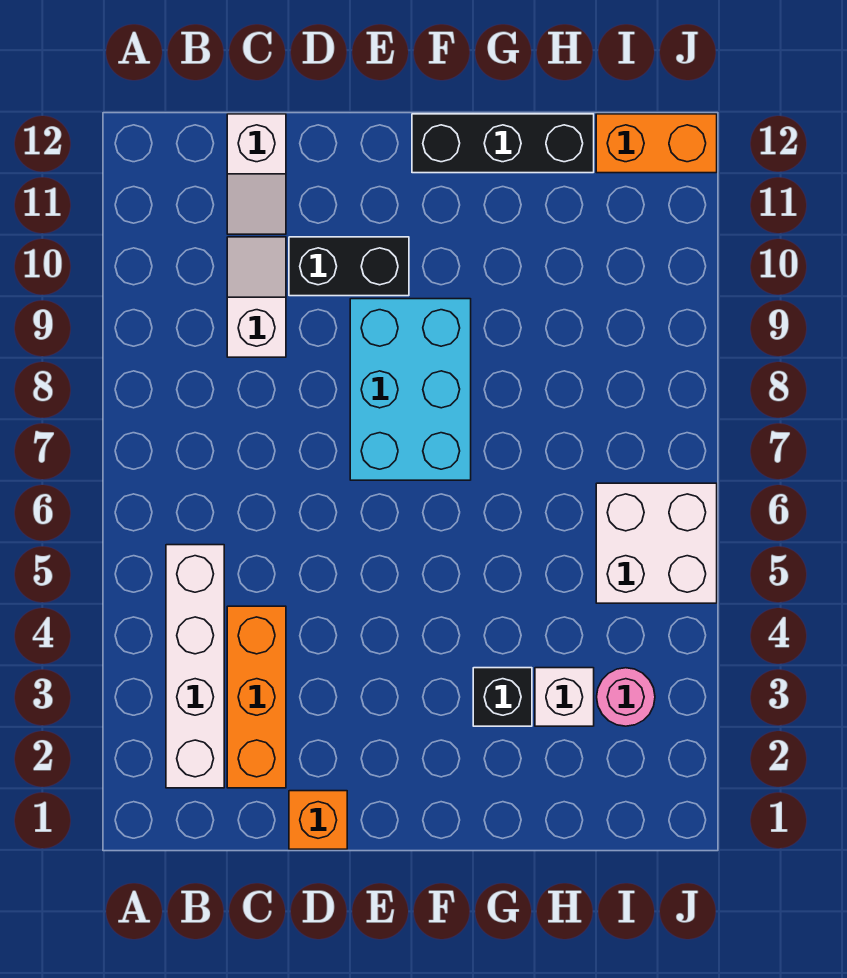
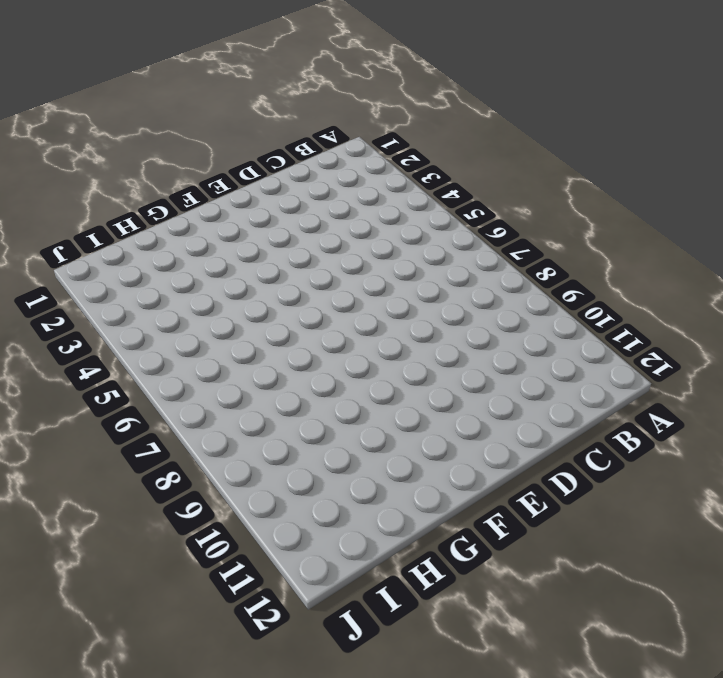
none -> white 1x4 brick [166,545,224,788]
none -> orange 1x3 brick [227,606,286,788]
none -> white 1x2 slope [227,237,286,357]

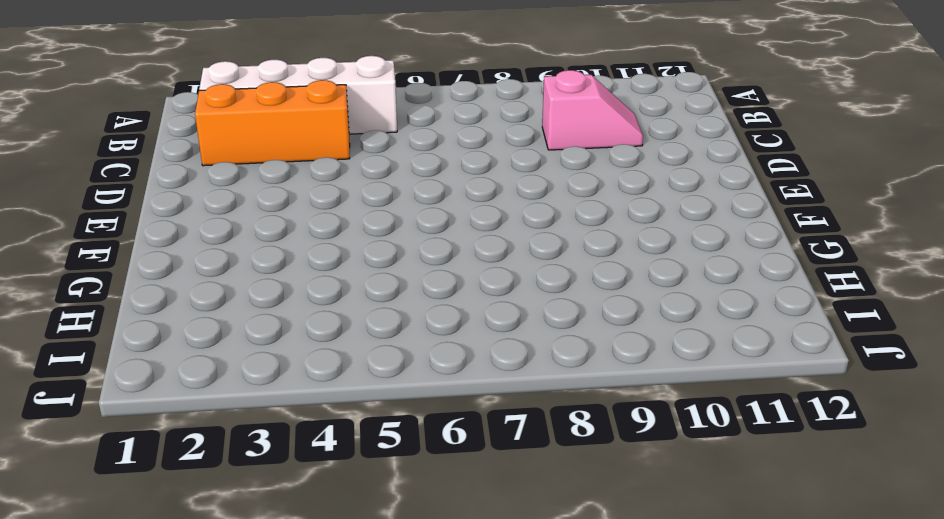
pink 1x2 slope [542,70,643,150] -> white 1x2 slope [227,237,286,357]
none -> white 1x2 slope [227,114,286,234]
none -> orange 1x1 brick [289,791,347,849]
none -> black 1x2 brick [289,237,409,296]

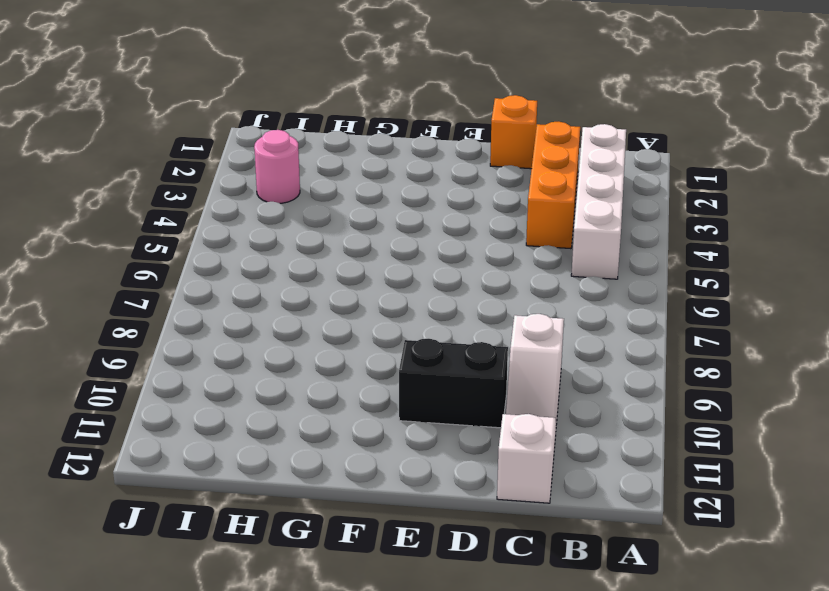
none -> cyan 2x3 brick [350,299,471,480]
none -> black 1x3 brick [412,114,594,173]
none -> black 1x1 brick [473,668,532,726]

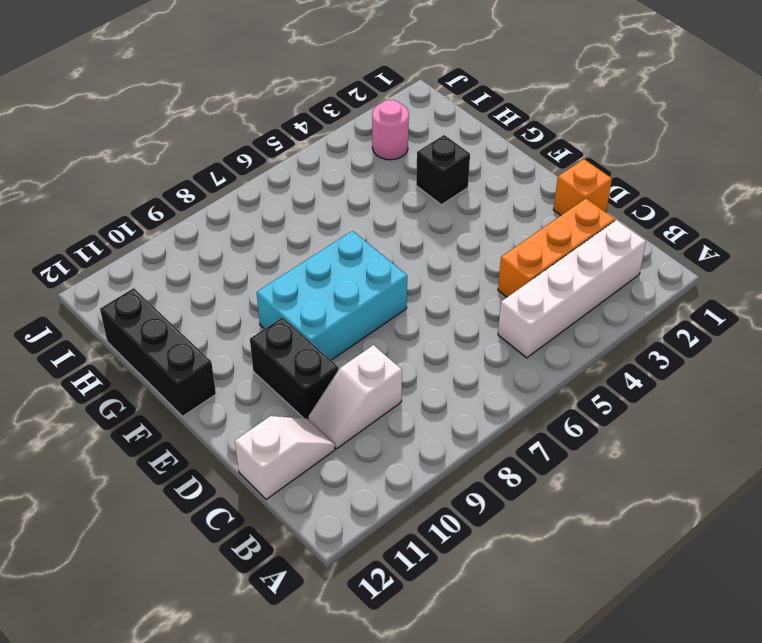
none -> white 1x1 brick [535,668,594,726]
none -> white 2x2 brick [596,483,717,603]
none -> orange 1x2 brick [596,114,717,173]

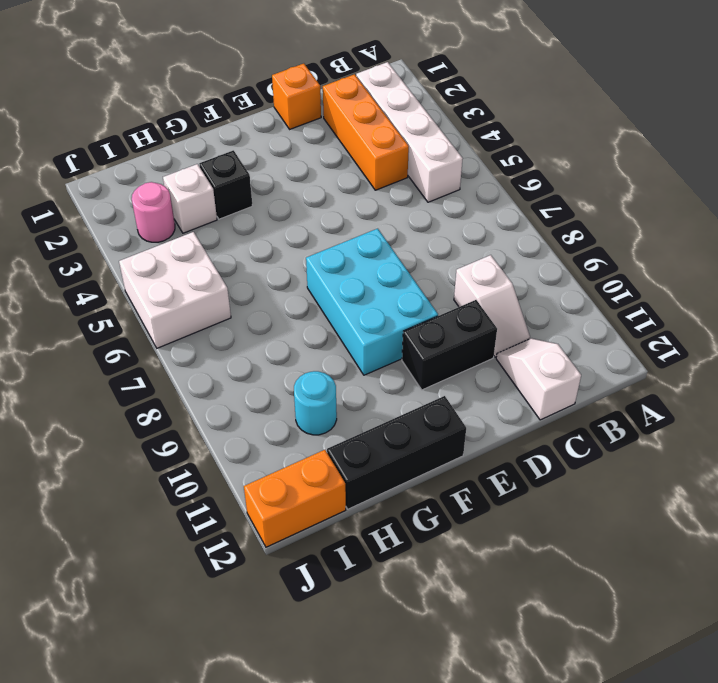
cyan 1x1 round brick [294,371,337,435] -> none

